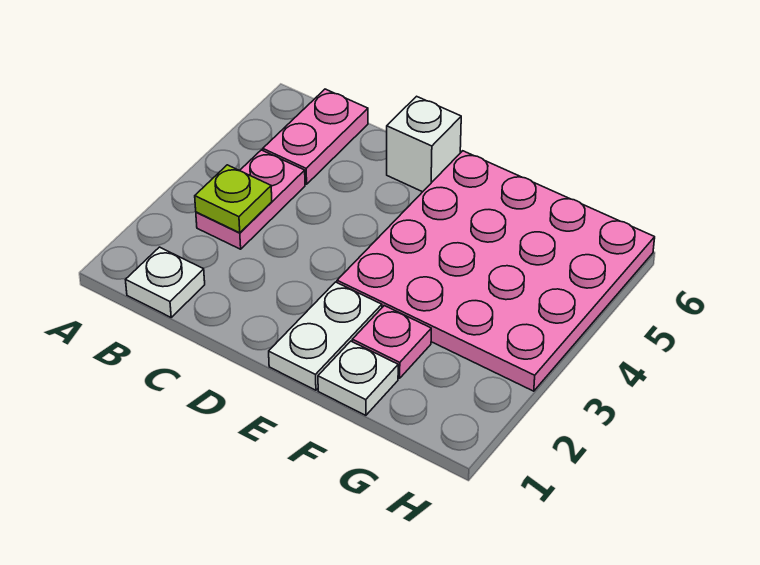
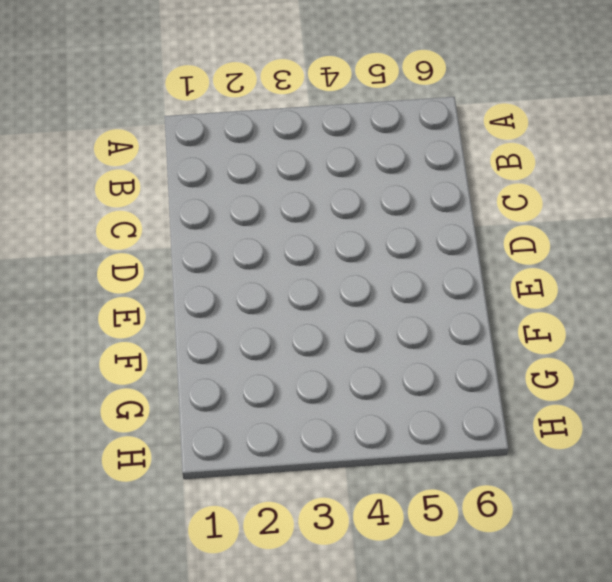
none -> white 1x1 plate [126,247,205,317]
none -> pink 1x2 plate [196,150,305,249]

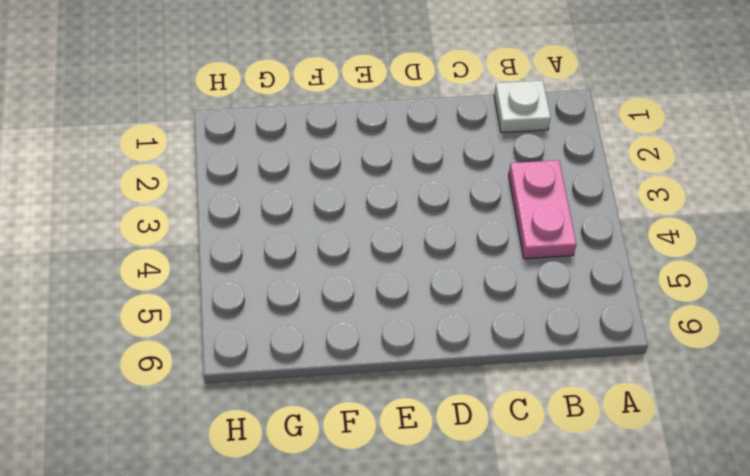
none -> pink 1x2 plate [263,89,368,184]
none -> white 1x1 brick [387,96,461,192]

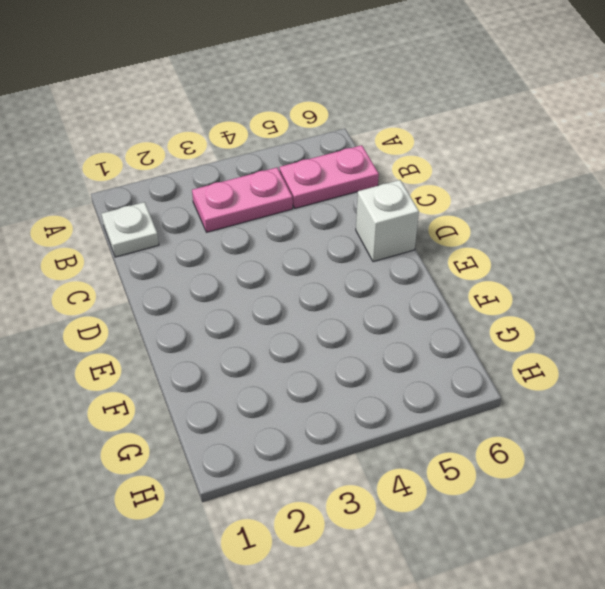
none -> white 1x2 plate [269,282,382,390]
none -> pink 4x4 plate [337,151,655,391]

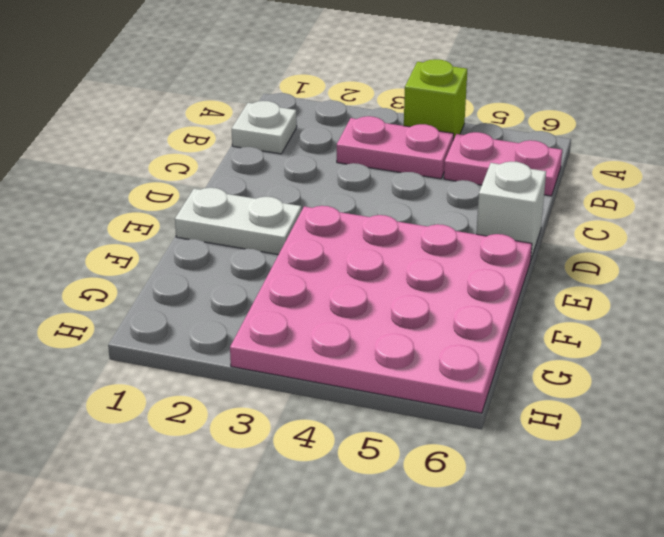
lime 1x1 brick [404,59,467,140] -> none
none -> white 1x1 plate [318,341,398,415]
none -> pink 1x1 plate [352,306,431,378]

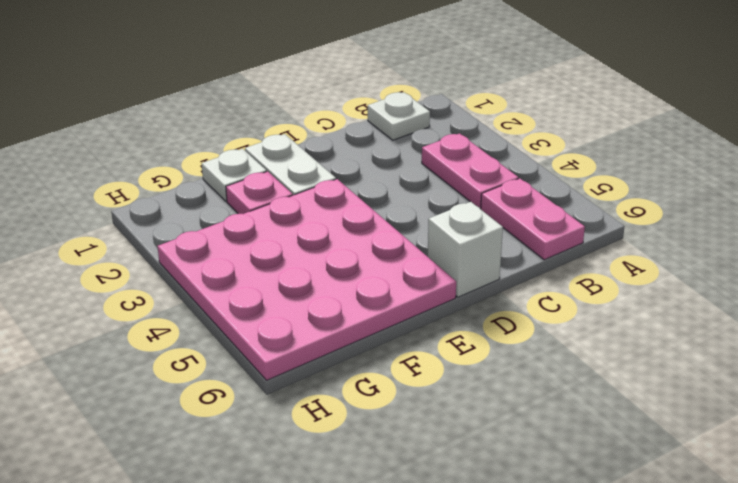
none -> lime 1x1 plate [195,165,272,233]

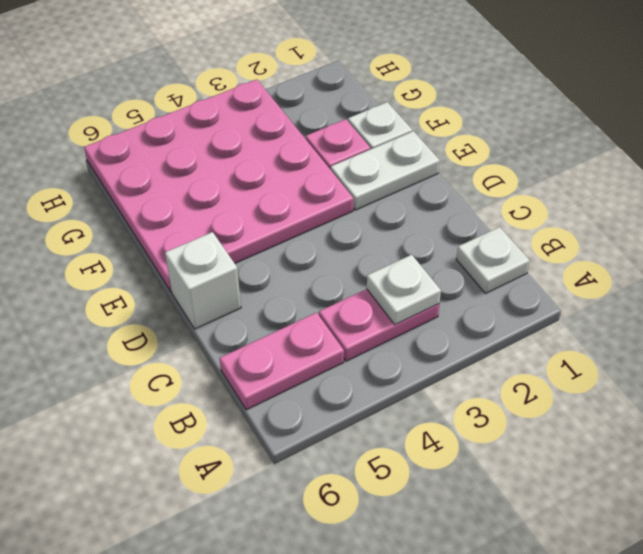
white 1x1 plate [367,255,441,325] -> lime 1x1 plate [195,165,272,233]

